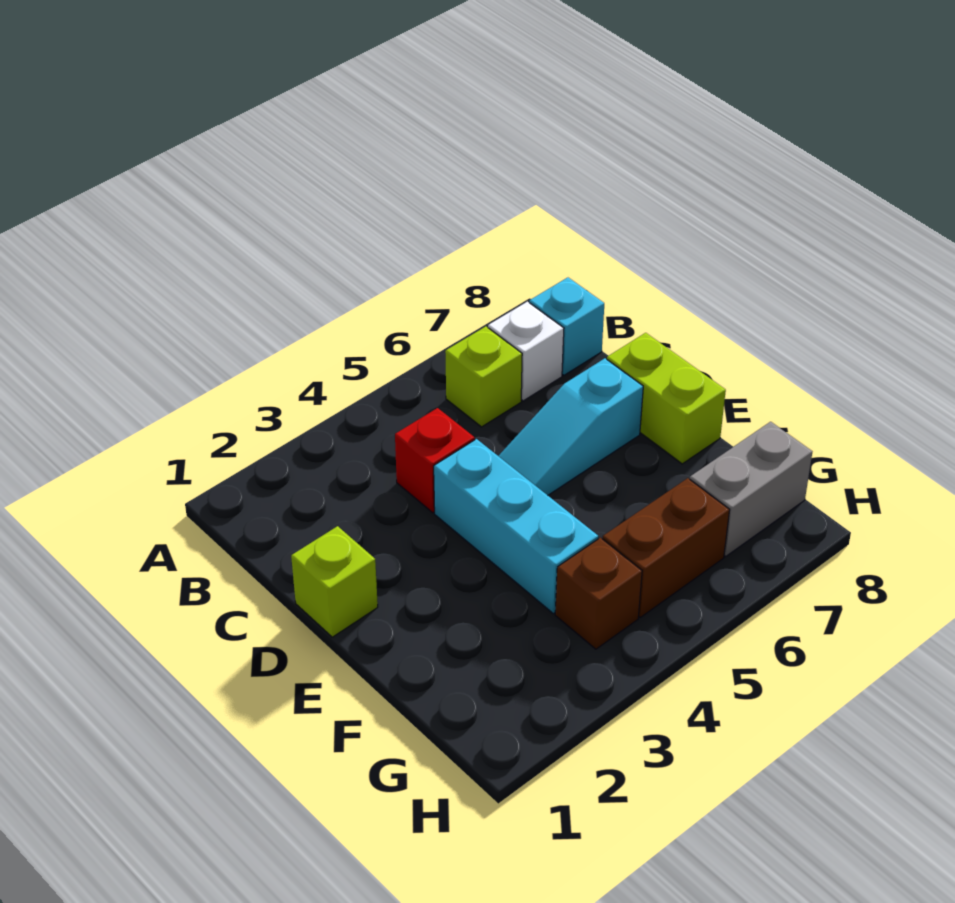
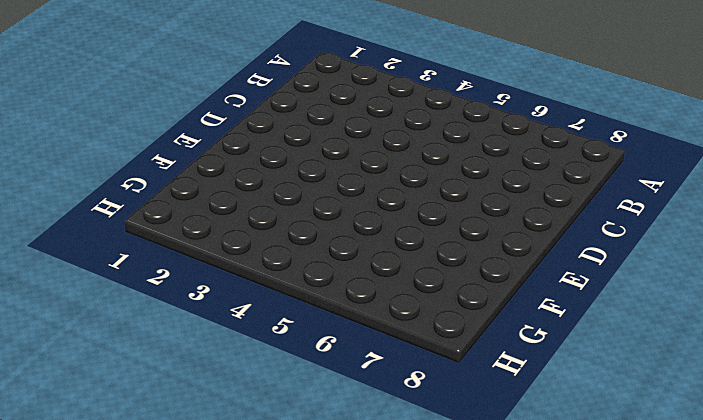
none -> lime 1x1 brick [445,326,522,427]
none -> white 1x1 brick [488,302,564,401]

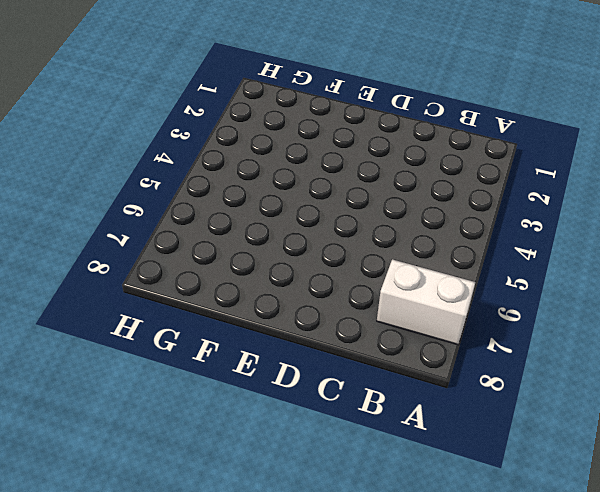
white 1x2 brick [377,259,475,345] -> white 1x1 brick [488,302,564,401]
none -> lime 1x1 brick [445,326,522,427]
none -> cyan 1x1 brick [529,278,604,375]

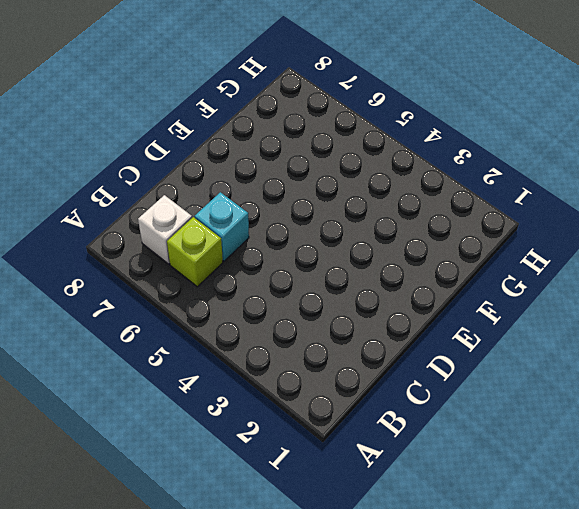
cyan 1x1 brick [195,192,249,261] -> cyan 1x1 brick moved to [529,278,604,375]
none -> red 1x1 brick [395,408,475,513]
none -> lime 1x1 brick [291,526,378,637]

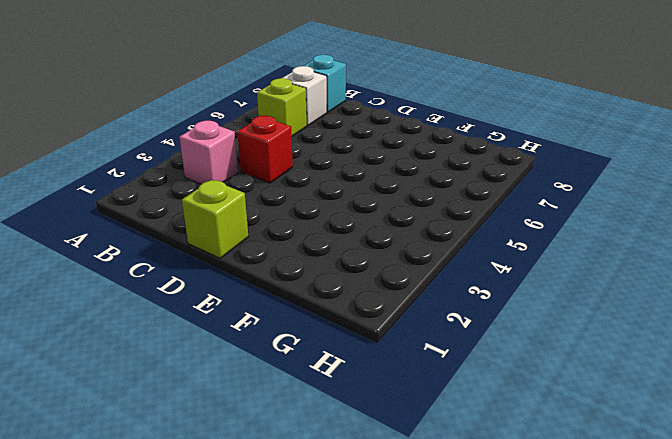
pink 1x1 brick [180,121,238,184] -> none
none -> cyan 1x3 brick [434,439,598,613]
none -> cyan 1x3 slope [499,358,643,495]

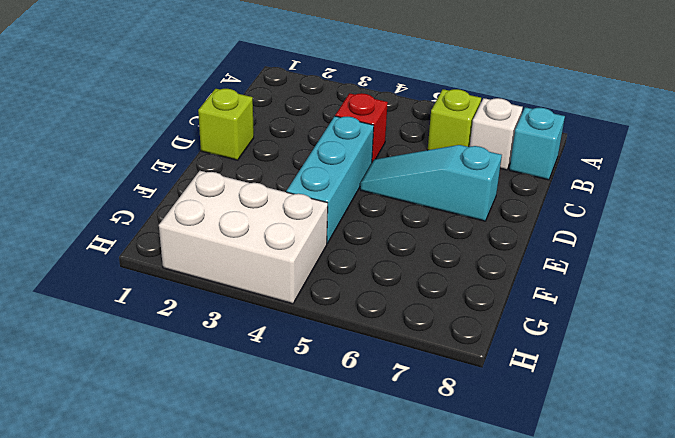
white 2x3 brick [159,171,328,304] -> brown 1x1 brick [555,538,642,649]
none -> lime 1x2 brick [607,333,726,464]
none -> brown 1x2 brick [602,478,730,617]

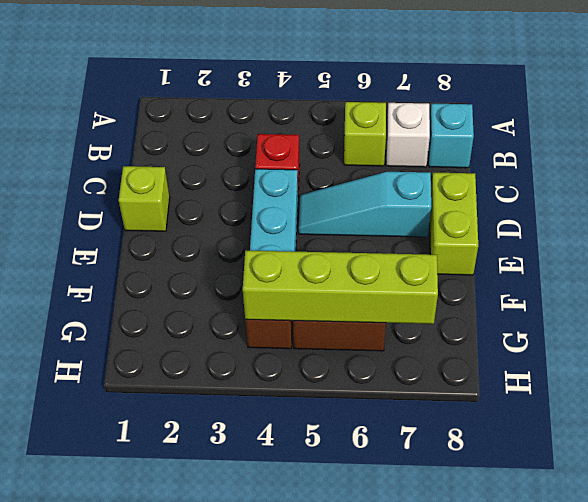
lime 1x4 brick [243,250,438,324] -> none
none -> grey 1x2 brick [690,422,812,556]

